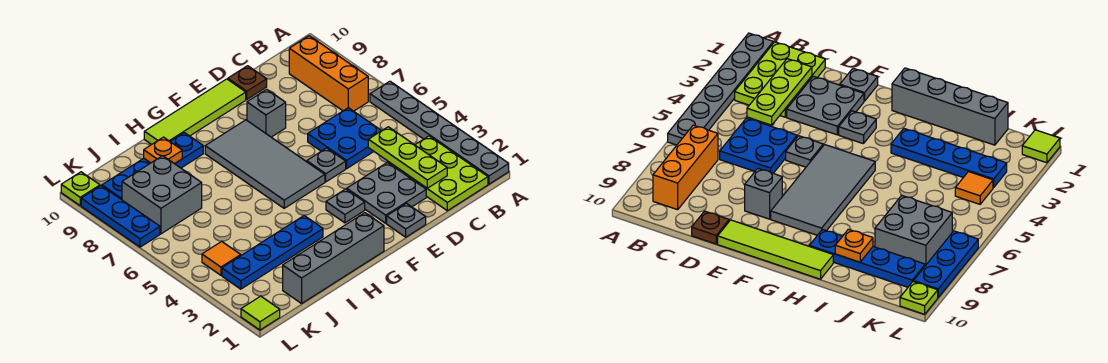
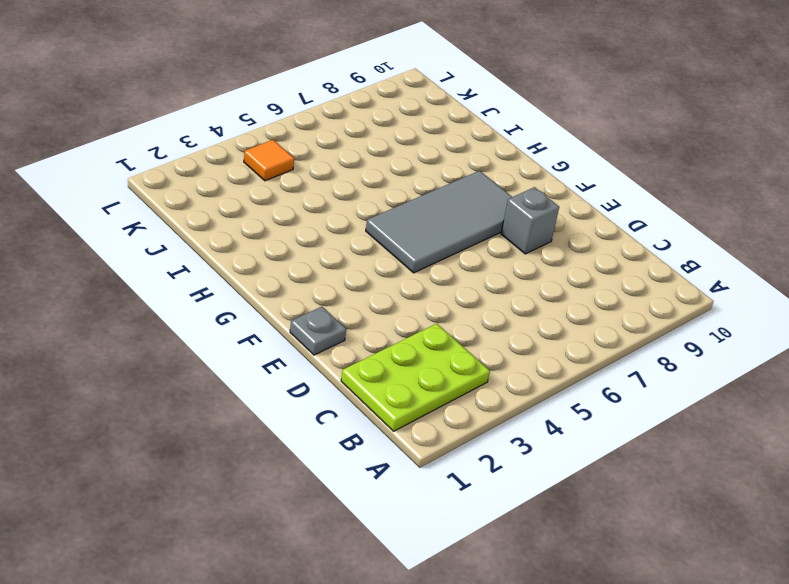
none -> grey 1x6 plate [370,81,509,184]
none -> orange 1x3 brick [289,36,368,111]
none -> blue 2x2 plate [308,108,381,169]

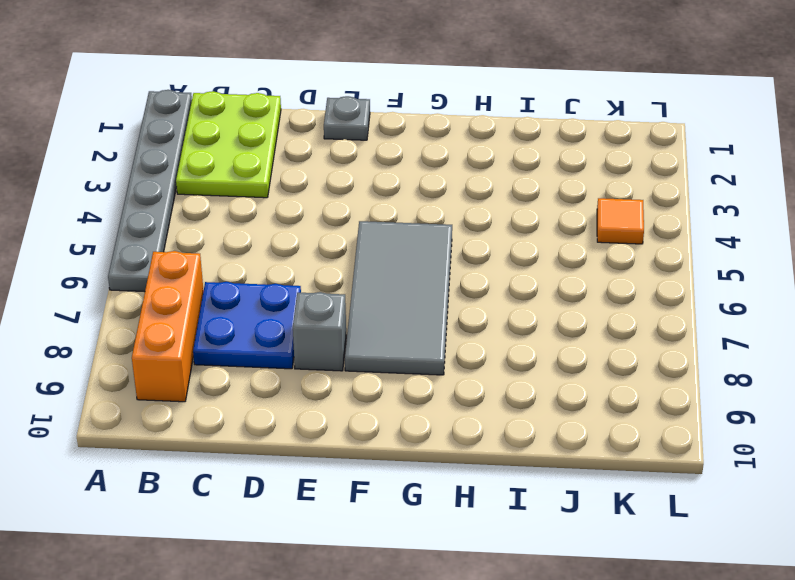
blue 2x2 plate [193,282,301,369] -> blue 2x2 plate moved to [308,108,381,169]
none -> grey 2x2 plate [347,163,426,223]
none -> brown 1x1 plate [228,66,267,99]
none -> grey 1x1 plate [307,148,346,182]

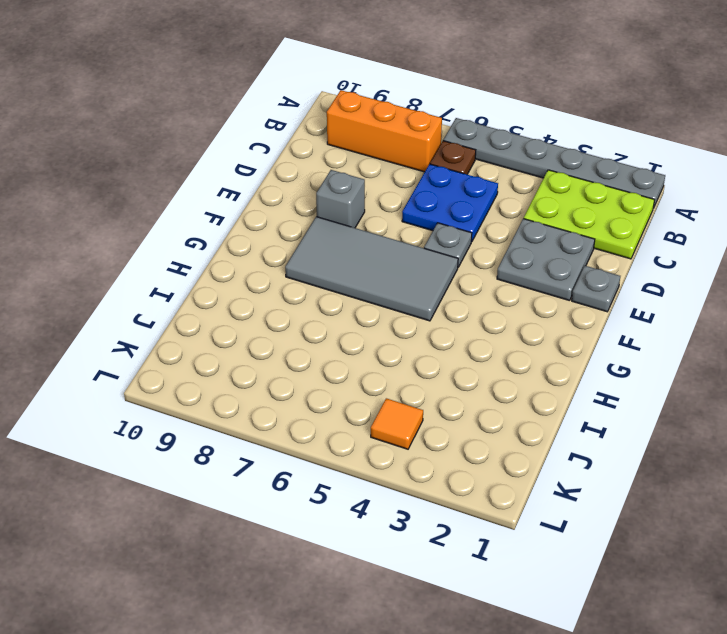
brown 1x1 plate [430,141,476,174] -> brown 1x1 plate moved to [228,66,267,99]
none -> lime 1x4 tile [144,79,246,145]
none -> grey 1x1 plate [326,189,365,223]
none -> grey 1x4 brick [283,213,384,303]

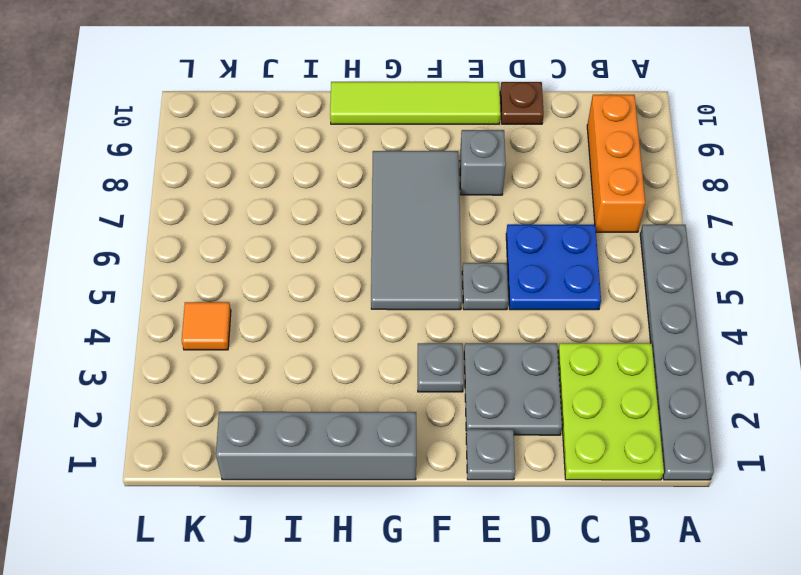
none -> blue 1x4 plate [222,216,323,289]
none -> blue 1x4 plate [102,133,203,200]
none -> grey 2x2 brick [122,156,202,234]

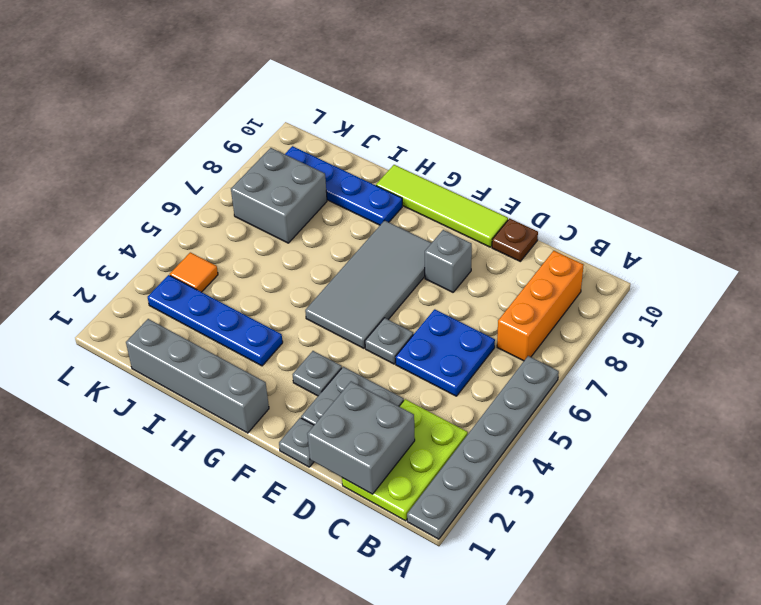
grey 2x2 brick [307,381,415,494] -> lime 1x3 plate [368,127,447,188]
none -> lime 1x1 tile [241,296,280,330]
none -> blue 1x3 plate [81,186,160,247]
none -> lime 1x1 plate [61,172,100,205]

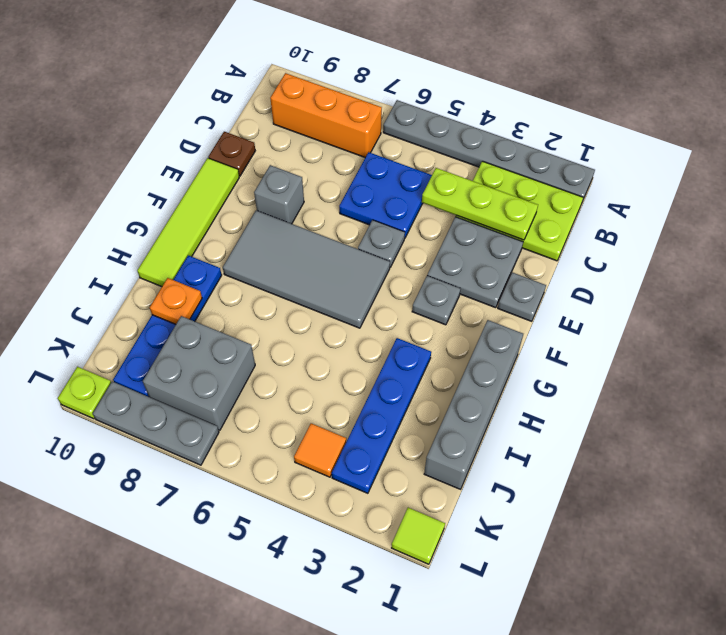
grey 1x3 plate [93,382,219,465] -> blue 1x3 plate [81,186,160,247]

